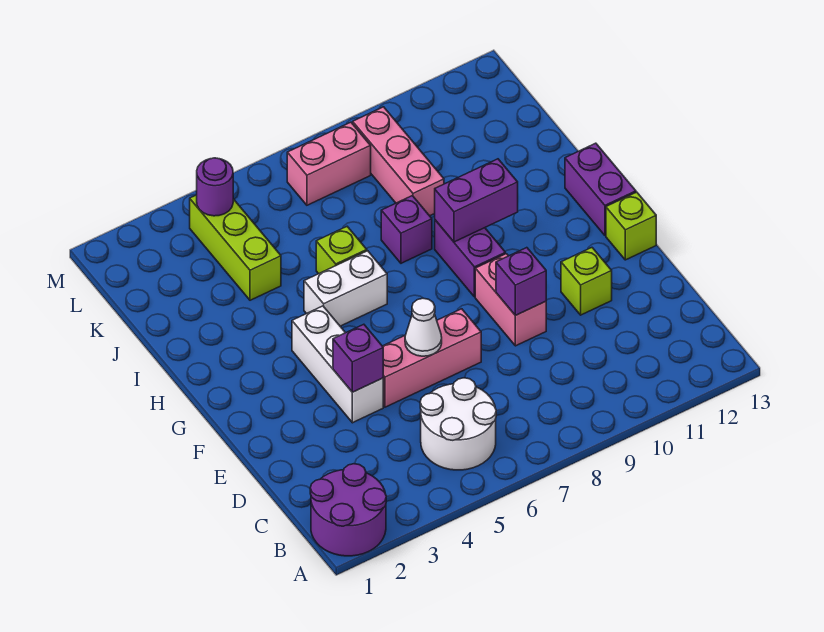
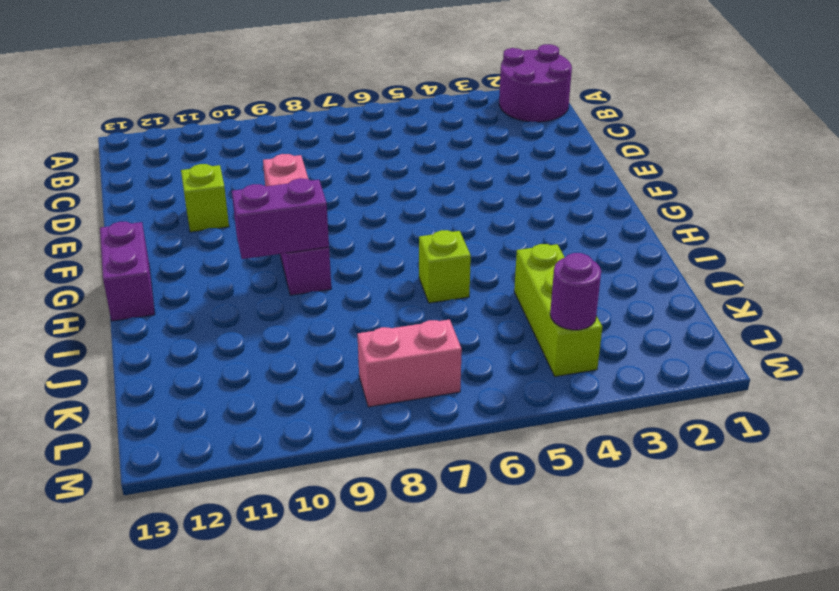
none -> white 2x2 round brick [420,378,496,470]
none -> white 1x3 brick [292,306,383,423]
none -> pink 1x3 brick [383,309,481,407]

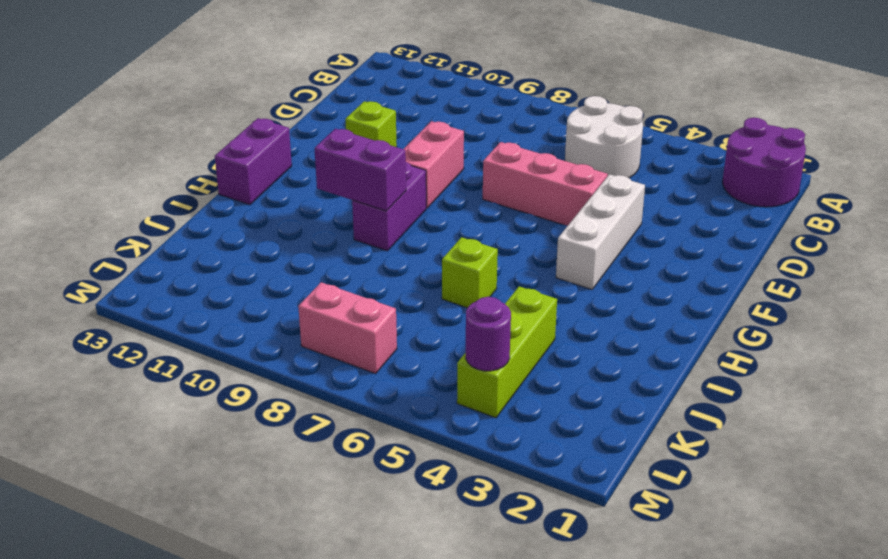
none -> lime 1x1 brick [606,192,656,260]
none -> white 1x2 brick [304,251,387,326]
none -> purple 1x1 brick [381,196,432,263]

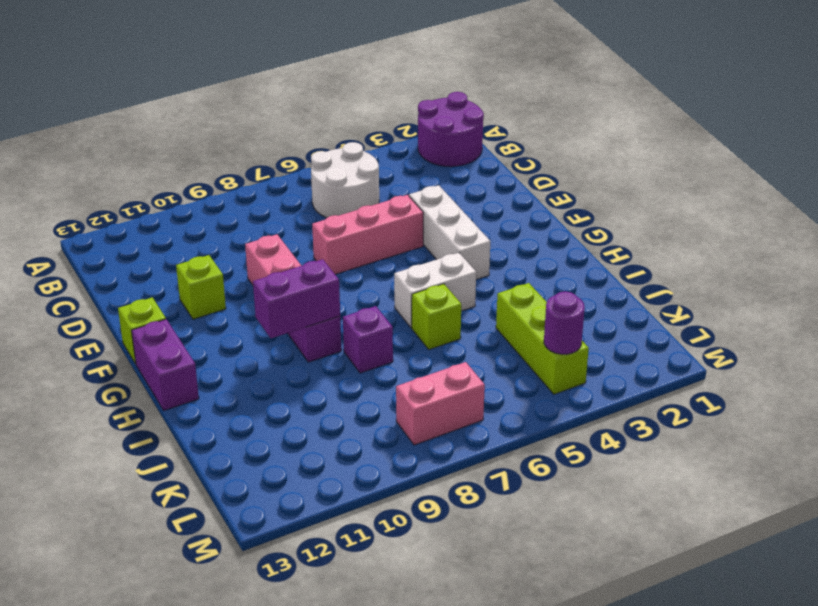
none -> pink 1x3 brick [353,107,444,216]
none -> purple 1x1 brick [333,324,383,392]
none -> white 1x1 cone [405,298,442,356]

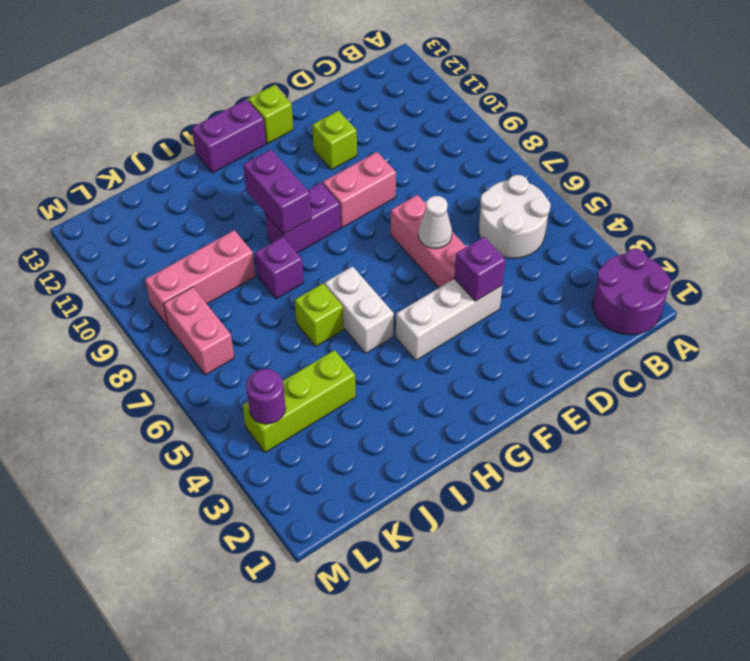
none -> purple 1x1 brick [496,248,546,315]

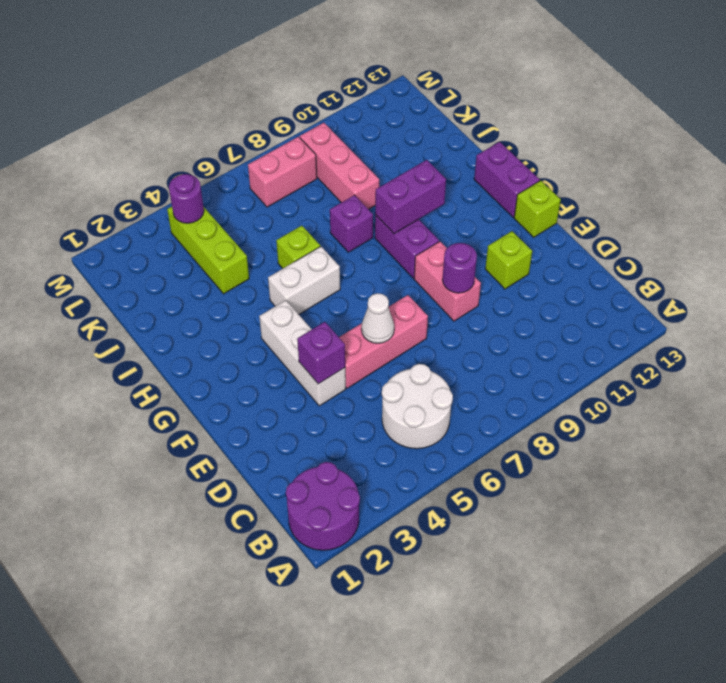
purple 1x1 round brick [442,243,477,293] -> purple 1x1 brick [496,248,546,315]

